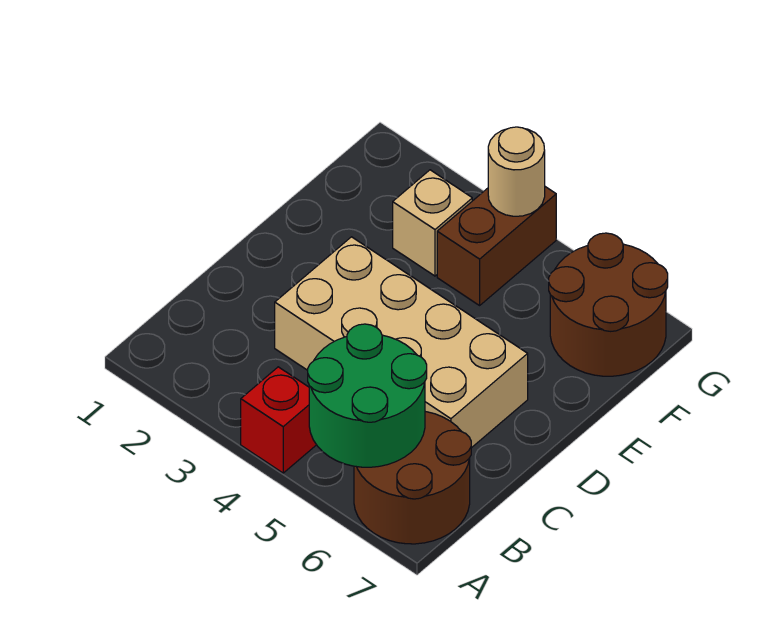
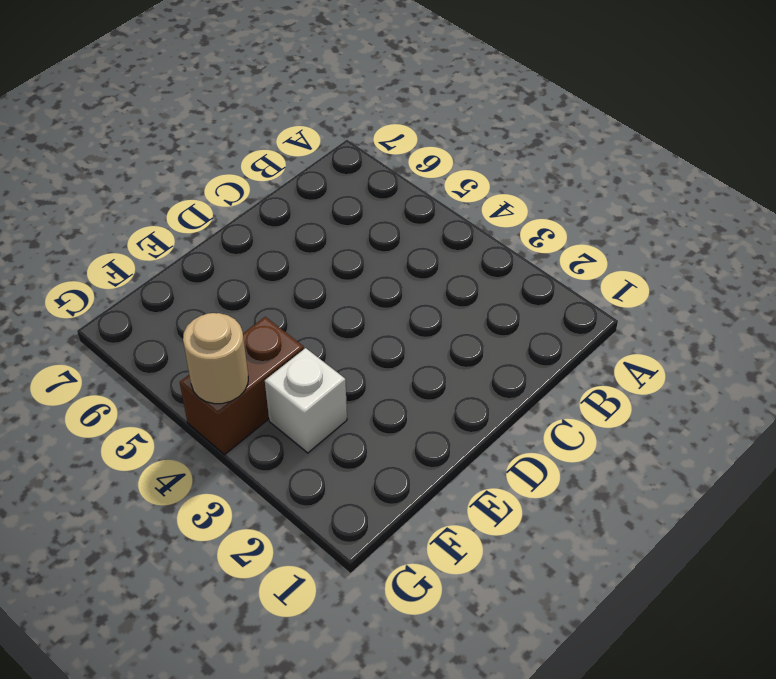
white 1x1 brick [265,348,347,453] -> tan 1x1 brick [393,170,472,276]
none -> red 1x1 brick [241,367,316,473]
none -> brown 2x2 round brick [354,412,471,544]

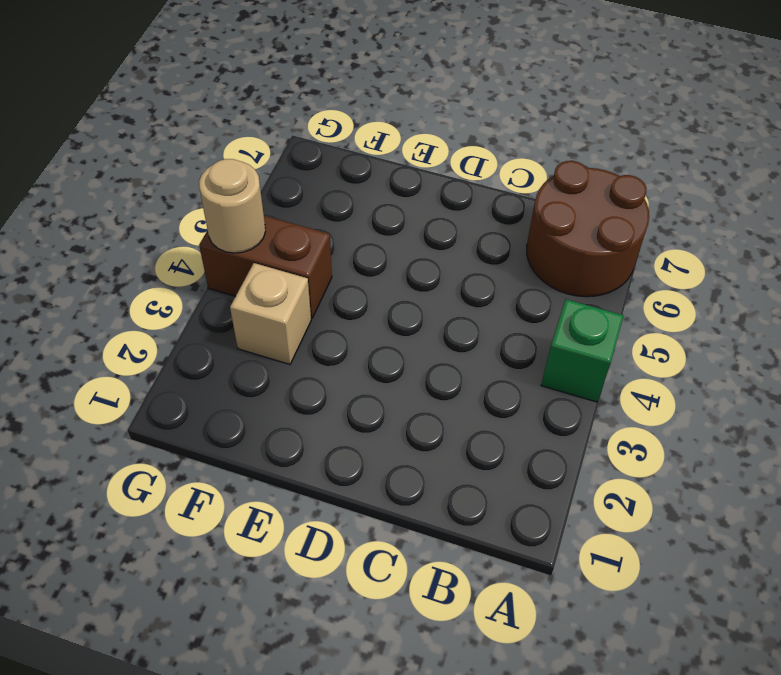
green 1x1 brick [541,299,624,402] -> red 1x1 brick [241,367,316,473]
none -> tan 2x4 brick [275,237,528,448]
none -> brown 2x2 round brick [549,233,668,376]

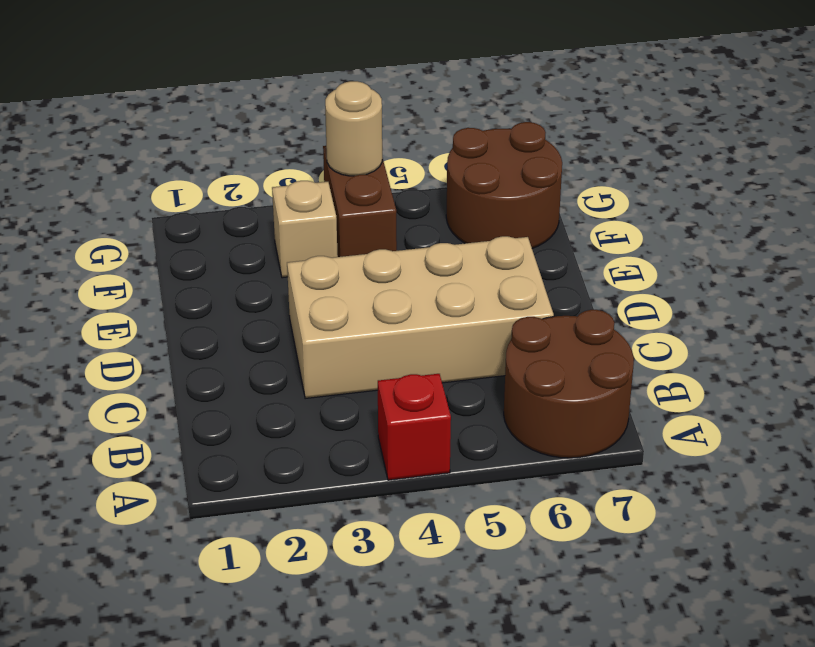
none -> green 2x2 round brick [308,324,427,467]

